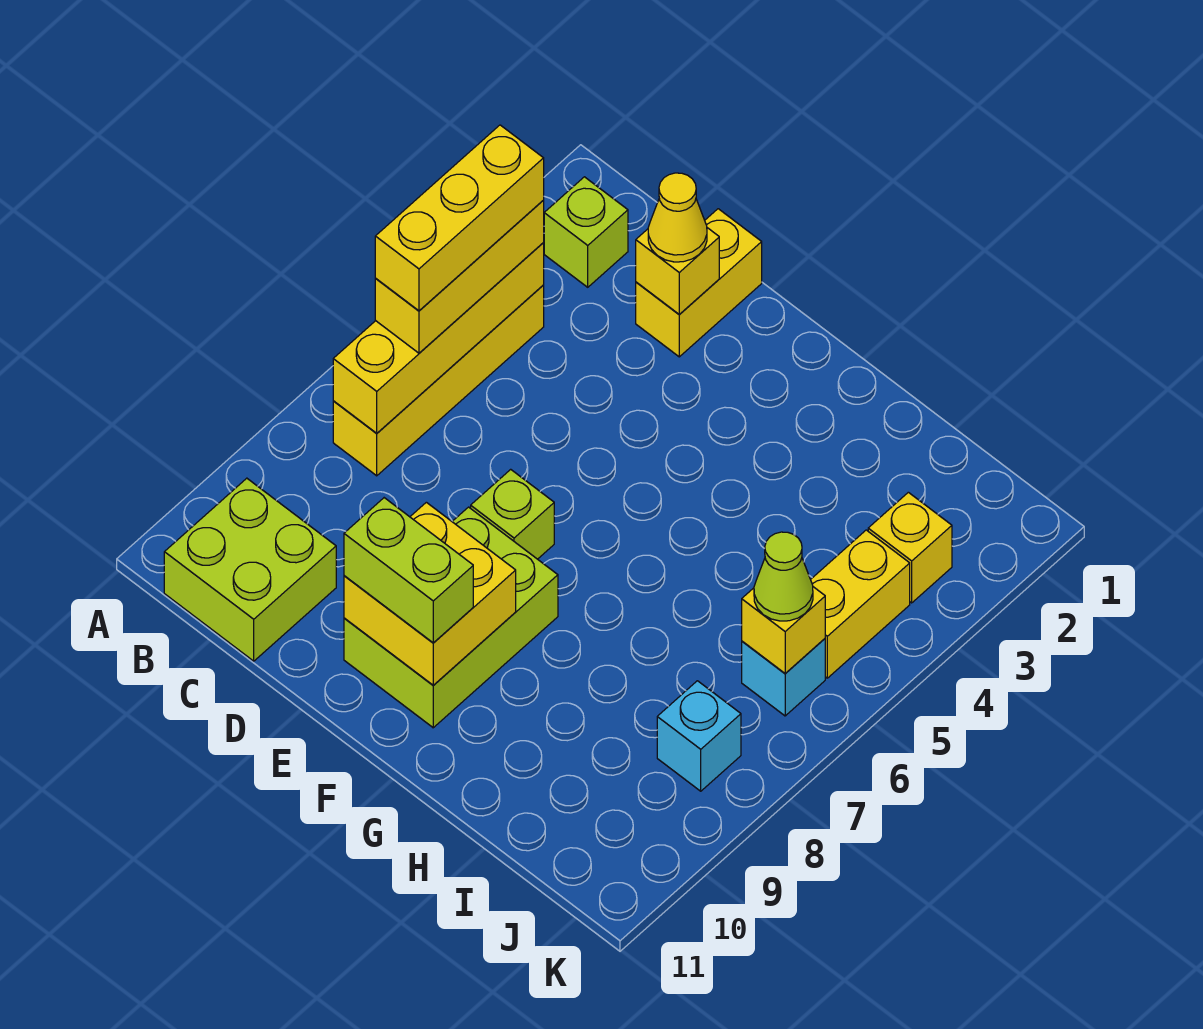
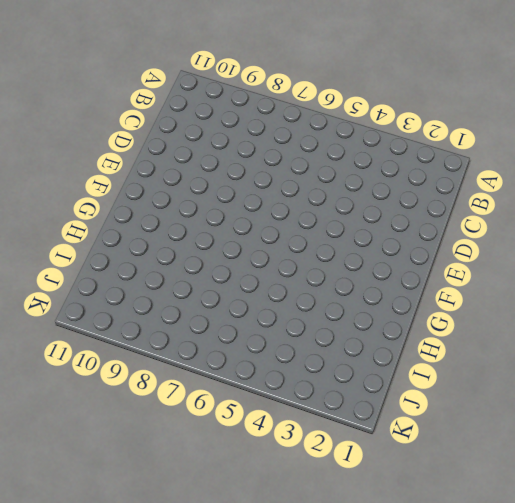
none -> lime 1x1 brick [544,177,628,287]
none -> yellow 1x4 brick [333,285,544,476]
none -> lime 2x2 brick [164,478,336,661]

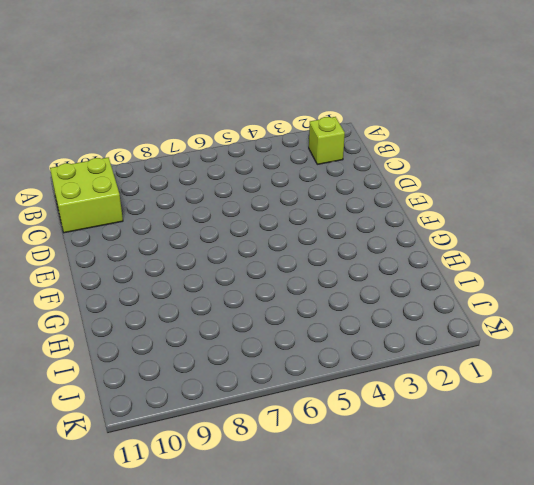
none -> yellow 1x4 brick [333,285,544,476]
none -> yellow 1x2 brick [636,209,762,357]
none -> lime 1x1 brick [471,469,554,559]

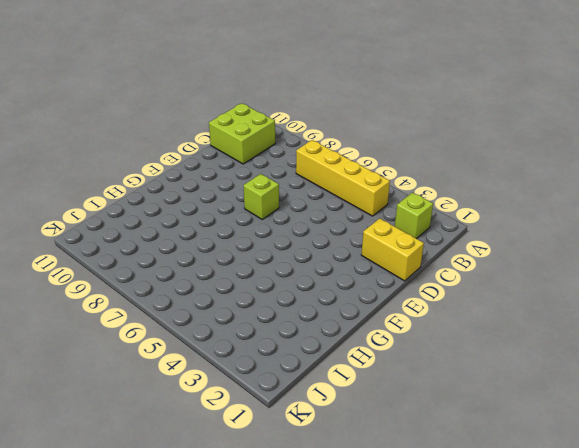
none -> lime 2x3 brick [344,507,558,728]
none -> yellow 1x1 brick [868,492,952,603]
none -> yellow 1x2 brick [811,530,910,678]

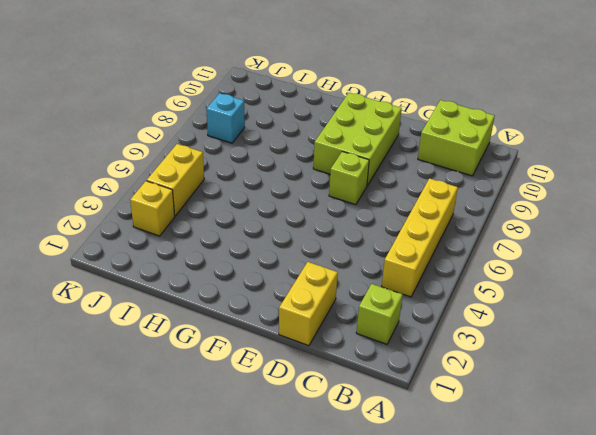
none -> cyan 1x1 brick [742,639,825,716]
none -> yellow 1x4 brick [333,243,544,433]
none -> yellow 1x1 brick [636,228,719,315]

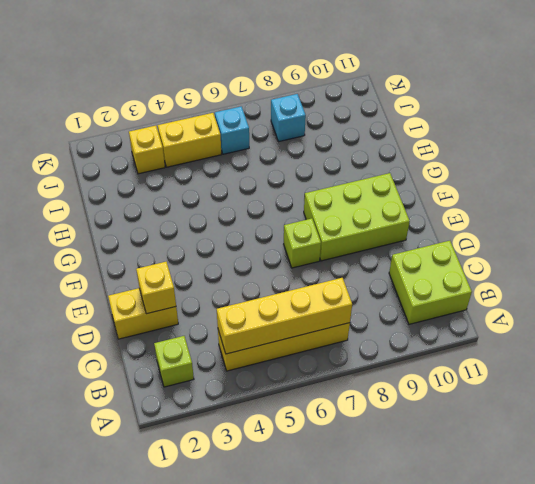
none -> yellow 2x2 brick [344,502,516,685]
none -> yellow 1x1 brick [742,587,825,673]
none -> yellow 1x3 brick [375,201,544,353]

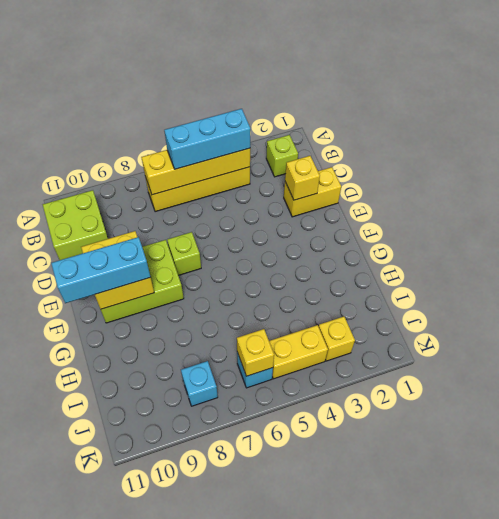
cyan 1x3 brick [164,109,250,169] -> yellow 1x3 brick [375,201,544,353]
cyan 1x3 brick [51,237,150,303] -> lime 1x2 brick [344,498,473,643]
none -> yellow 1x1 cone [648,173,707,262]
none -> lime 1x1 cone [754,532,813,621]
none -> yellow 1x3 brick [375,125,544,311]

